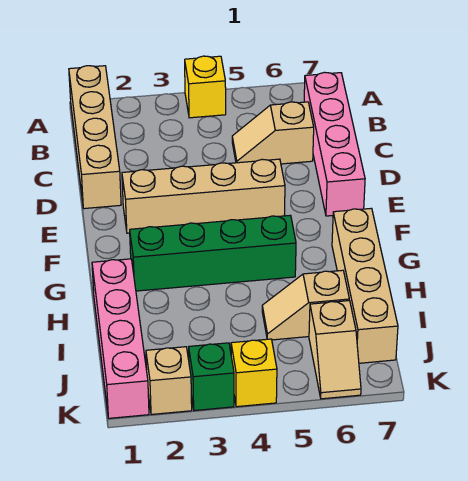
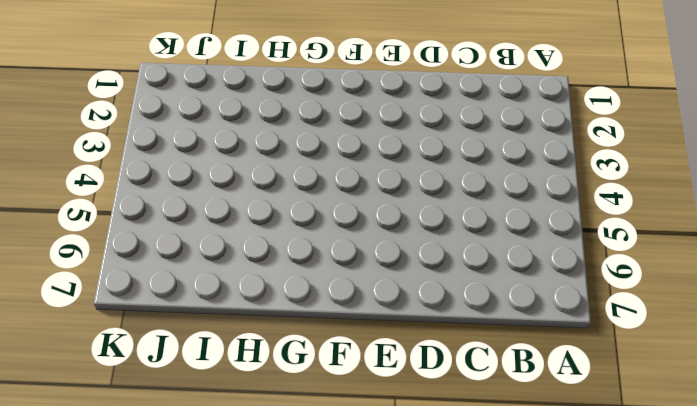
none -> tan 1x4 brick [69,66,121,209]
none -> yellow 1x1 brick [185,56,226,118]
none -> pink 1x4 brick [304,72,365,216]

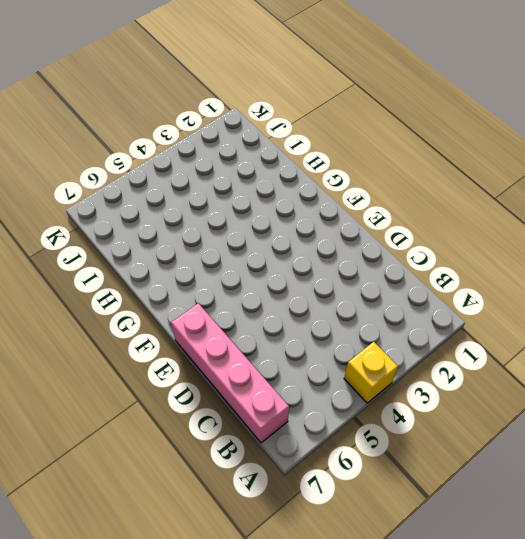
none -> tan 1x4 brick [69,66,121,209]
none -> tan 1x2 slope [232,102,314,164]
none -> tan 1x4 brick [122,159,285,233]

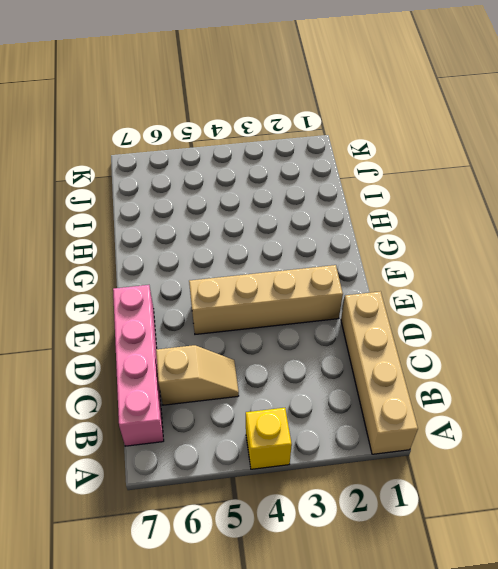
none -> green 1x4 brick [130,215,296,291]
none -> tan 1x4 brick [332,208,398,363]
none -> pink 1x4 brick [92,259,149,418]

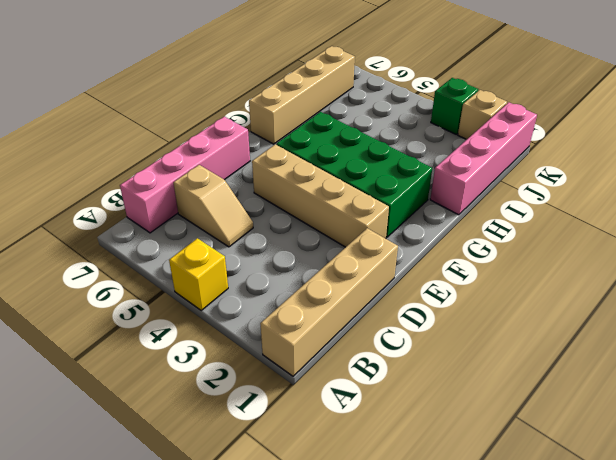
green 2x4 brick [276,112,432,237] -> green 1x4 brick [130,215,296,291]
none -> tan 1x2 slope [262,270,349,340]
none -> tan 1x2 slope [309,301,361,399]
none -> yellow 1x1 brick [231,339,277,407]

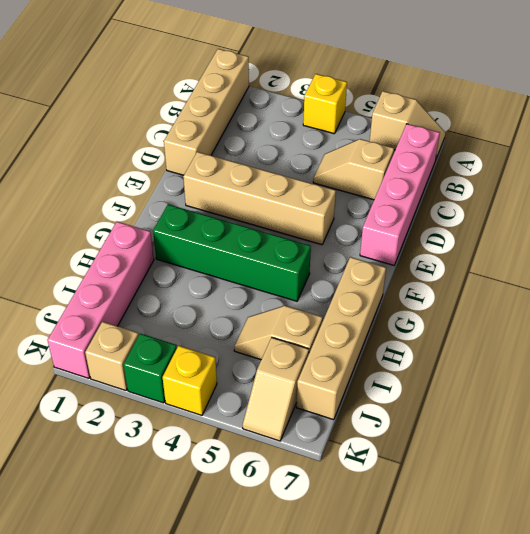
tan 1x2 slope [370,91,445,159] -> none

